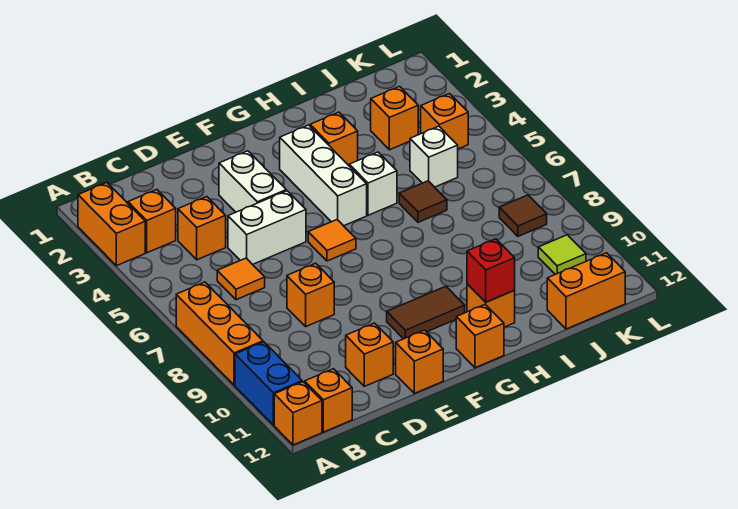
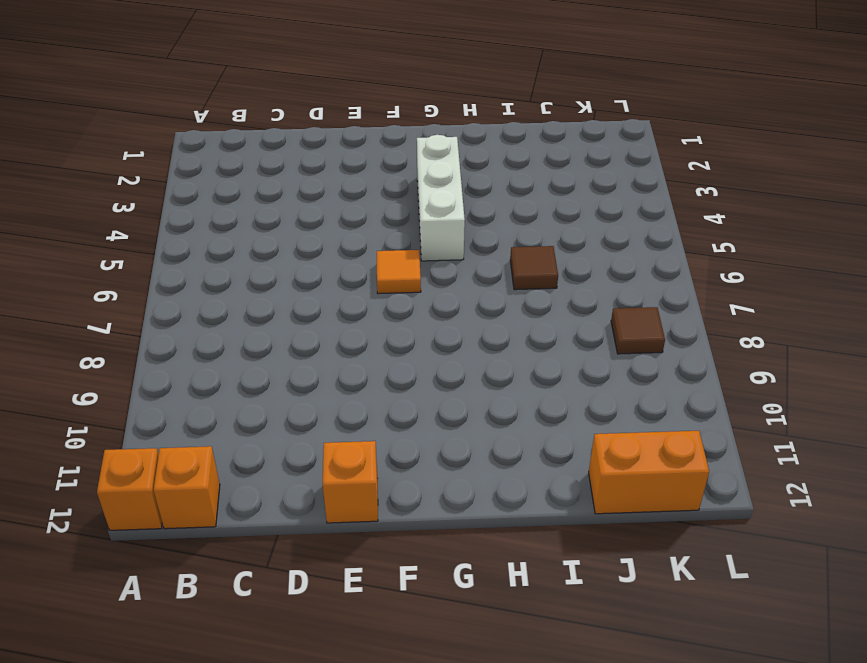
none -> orange 1x2 brick [78,183,145,266]
none -> orange 1x3 brick [176,282,263,385]
none -> blue 1x2 brick [235,342,302,425]

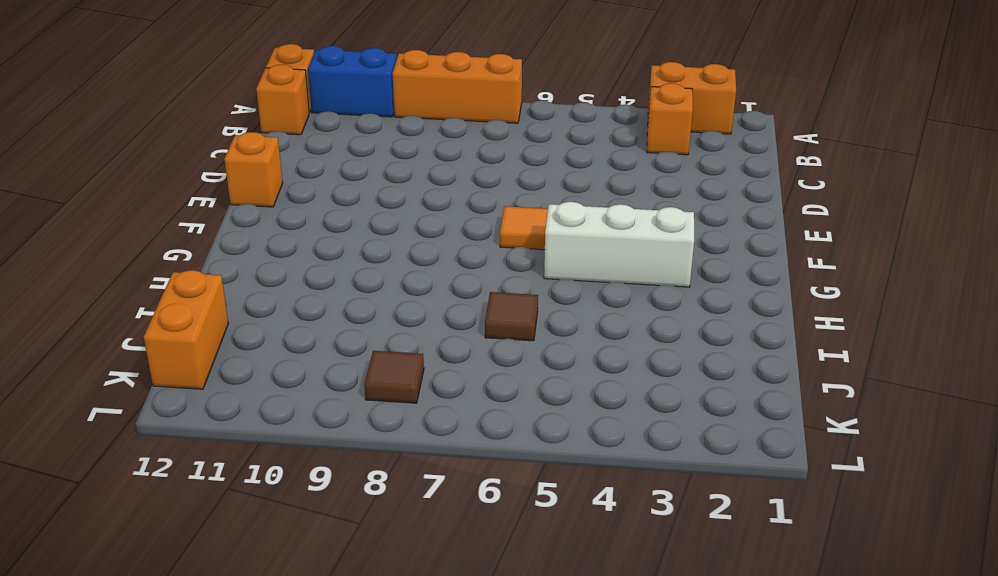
none -> orange 1x1 brick [178,197,226,260]
none -> orange 1x1 tile [217,258,265,300]
none -> white 1x2 brick [228,191,306,265]

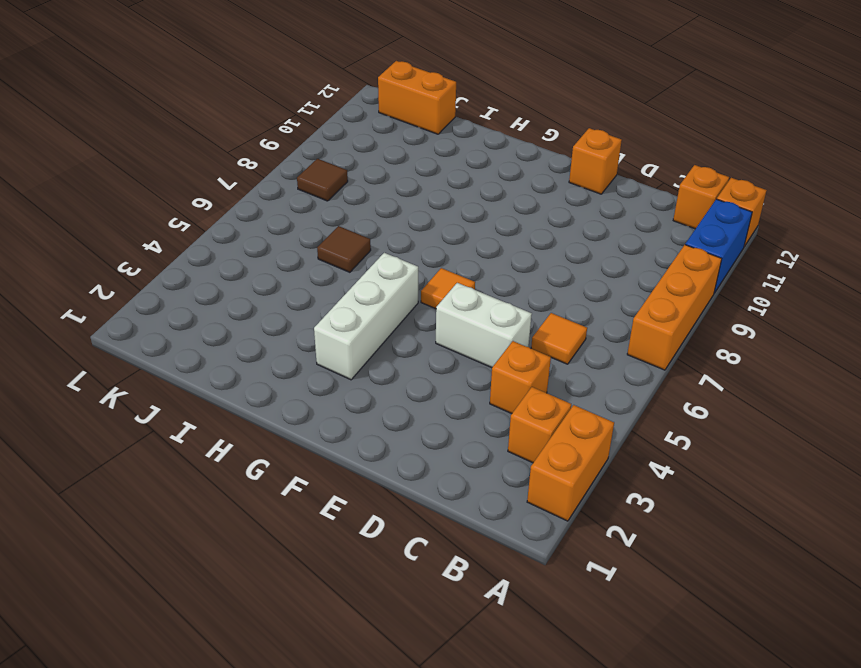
none -> orange 1x1 brick [287,263,334,326]
none -> orange 1x1 brick [346,323,393,386]
none -> white 1x2 brick [219,151,286,212]

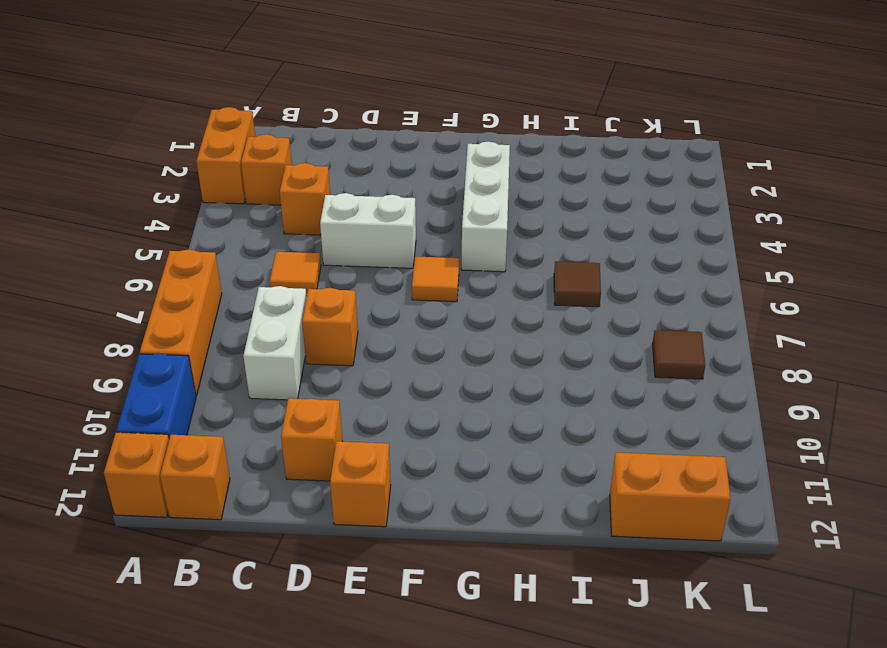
white 1x2 brick [243,286,307,400] -> white 1x2 brick moved to [219,151,286,212]
none -> brown 1x2 tile [387,286,465,339]
none -> orange 1x1 brick [456,305,504,368]
none -> orange 1x1 brick [310,112,358,165]

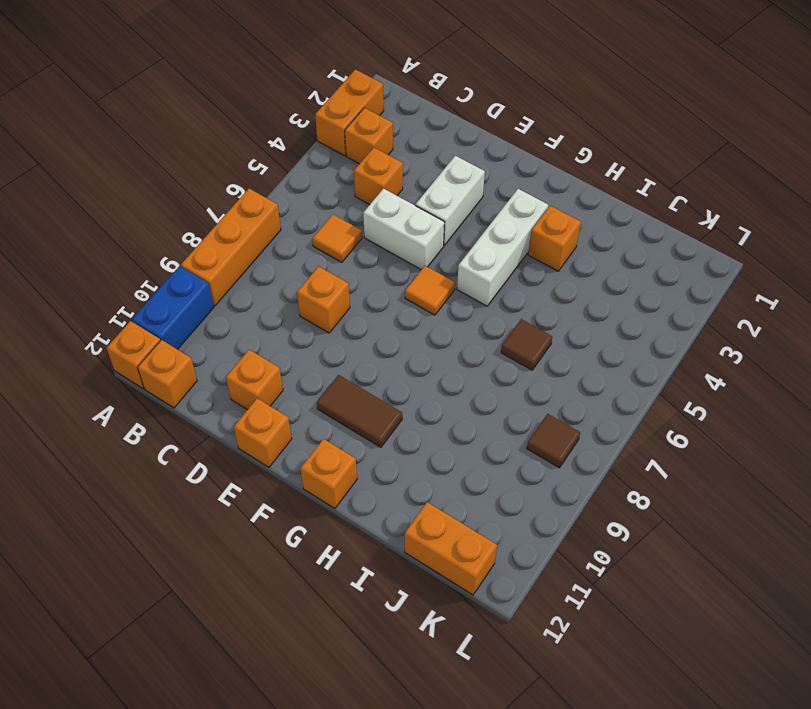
none -> white 1x1 brick [349,152,397,215]
none -> orange 1x1 brick [467,284,515,327]
none -> orange 1x1 brick [371,86,418,150]

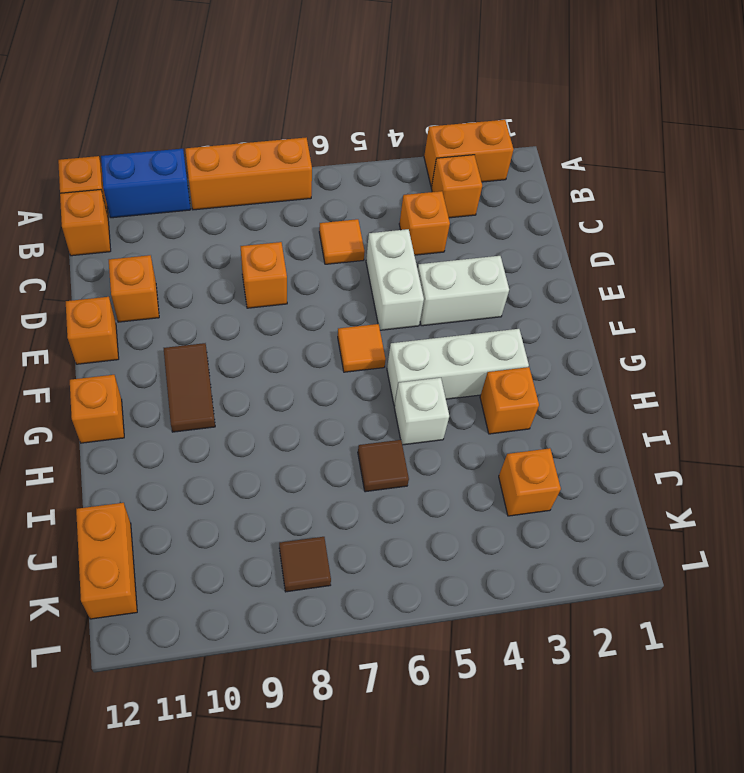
none -> orange 1x1 brick [467,284,515,327]
none -> white 1x1 brick [410,126,458,187]
none -> orange 1x1 brick [421,94,468,149]

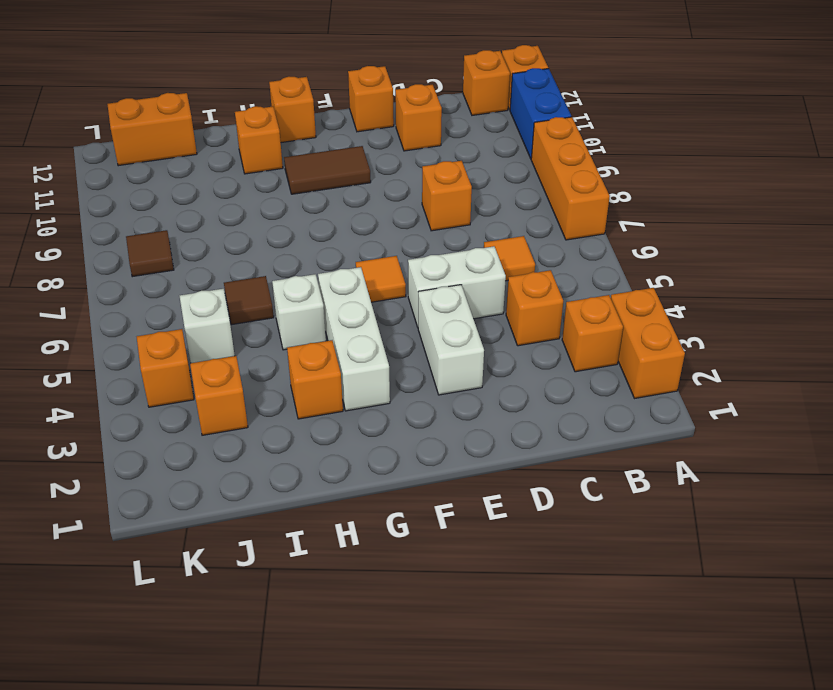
none -> lime 1x1 tile [538,235,586,274]
none -> red 1x1 brick [467,239,515,302]

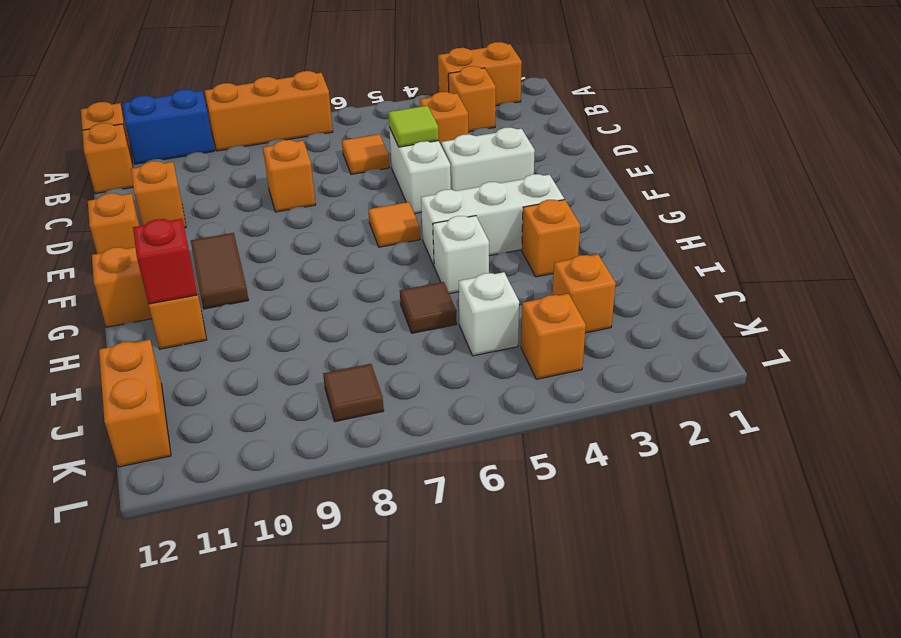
lime 1x1 tile [388,106,439,147] -> lime 1x1 tile moved to [538,235,586,274]

